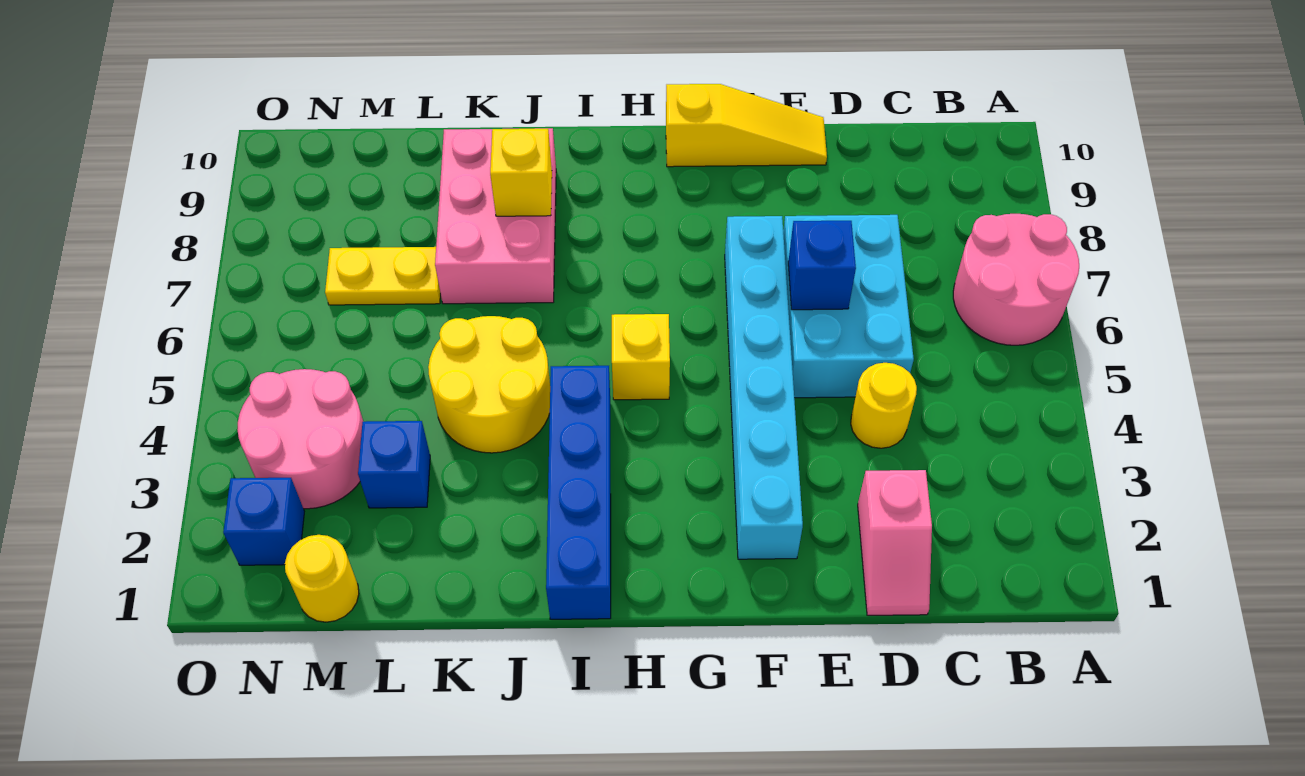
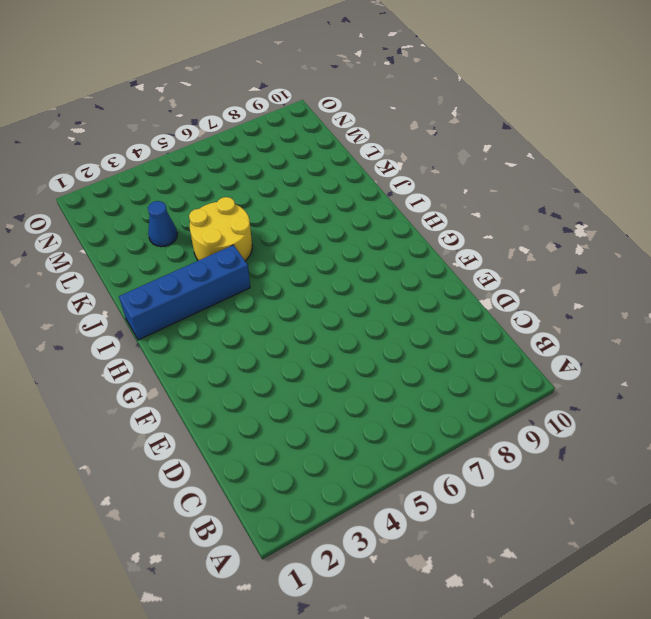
blue 1x1 cone [148,201,177,247] -> blue 1x1 brick [358,421,430,508]
none -> pink 2x2 round brick [953,214,1079,345]
none -> pink 1x2 slope [858,470,932,615]
none -> yellow 1x1 round brick [851,363,917,448]

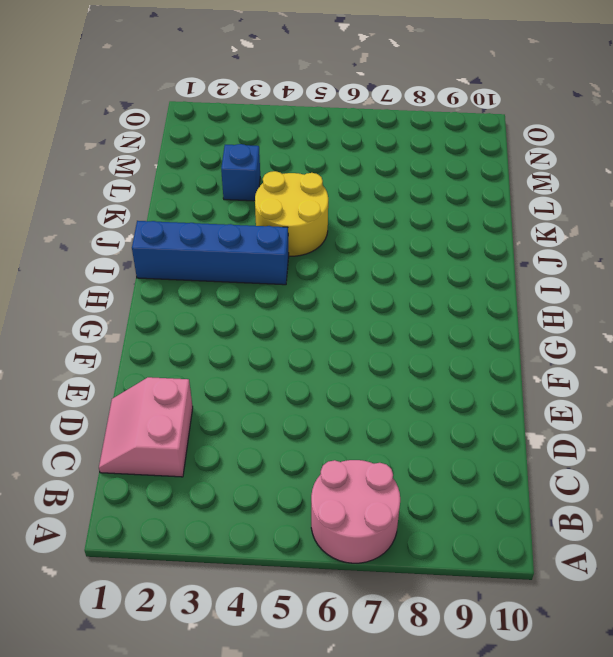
pink 2x2 slope [99,377,193,477] -> pink 1x2 slope [858,470,932,615]
none -> yellow 1x1 round brick [851,363,917,448]
none -> cyan 2x3 brick [783,215,914,398]
none -> yellow 1x3 slope [666,84,827,167]

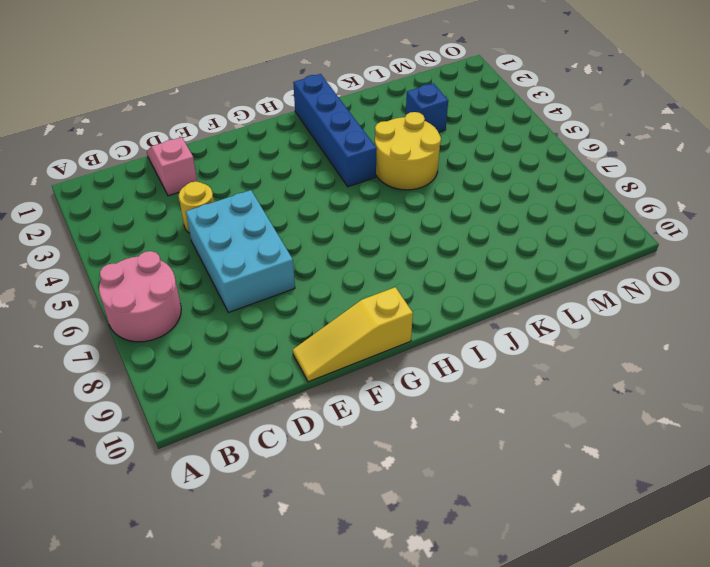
none -> cyan 1x6 brick [725,216,803,559]
none -> yellow 1x1 brick [612,314,670,400]
none -> pink 2x3 brick [435,128,556,304]

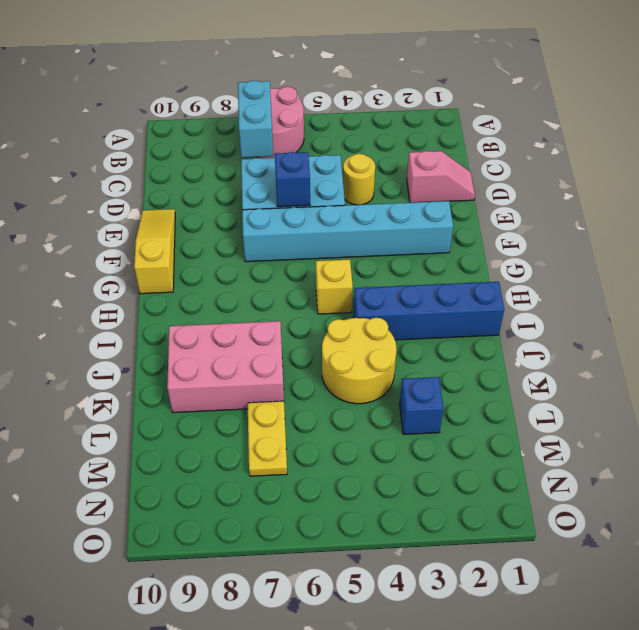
cyan 1x2 brick [238,80,273,158] -> none
none -> yellow 1x1 round brick [285,535,359,622]
none -> pink 2x2 round brick [237,369,363,509]
none -> blue 1x1 brick [223,478,304,565]

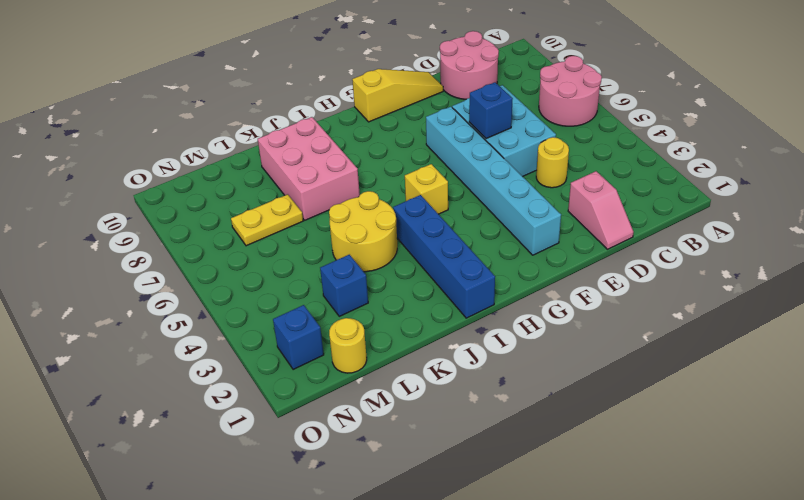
pink 2x2 round brick [440,31,499,99] -> pink 2x2 round brick moved to [237,369,363,509]
none -> yellow 1x1 brick [490,129,552,216]

